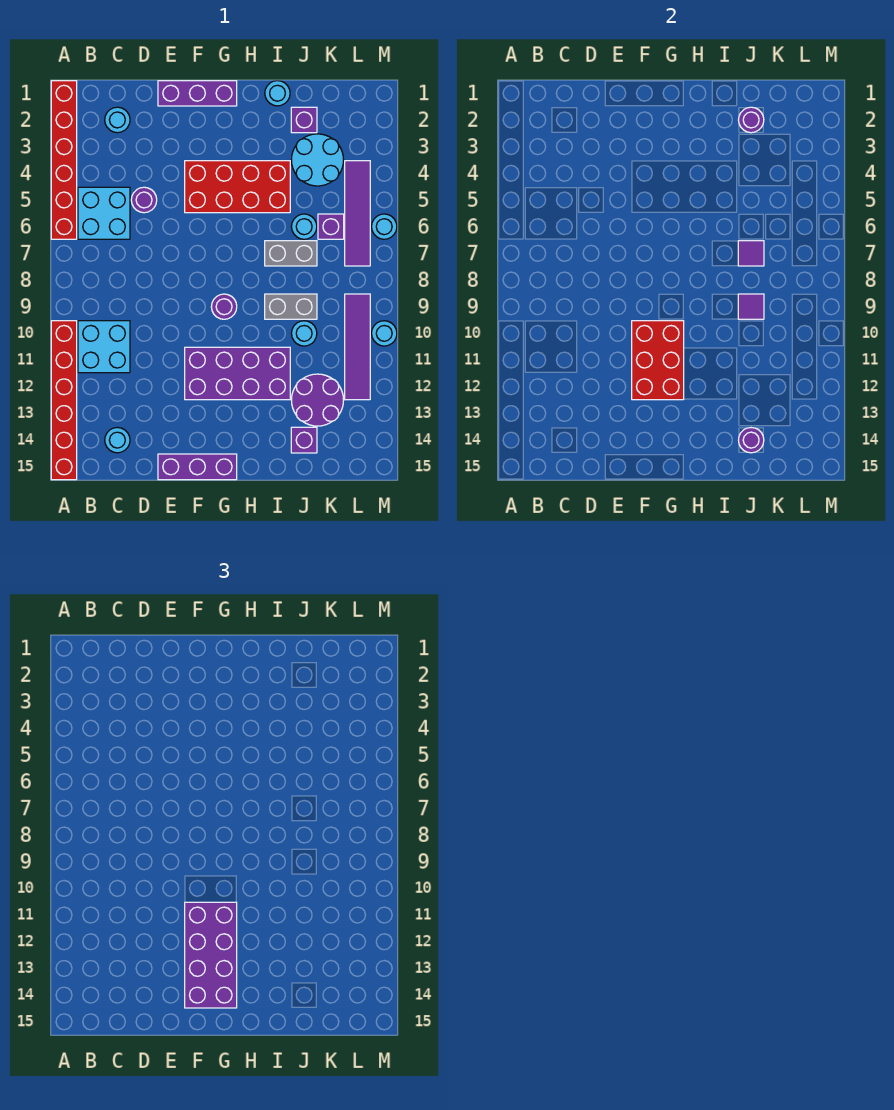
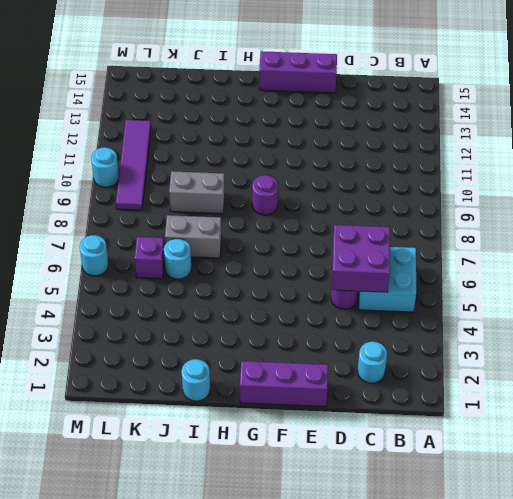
purple 2x2 brick [332,225,390,292] -> none
none -> red 1x6 brick [51,81,77,239]
none -> red 1x6 brick [51,321,77,480]
none -> cyan 2x2 brick [78,321,130,373]
none -> cyan 1x1 round brick [105,427,130,453]

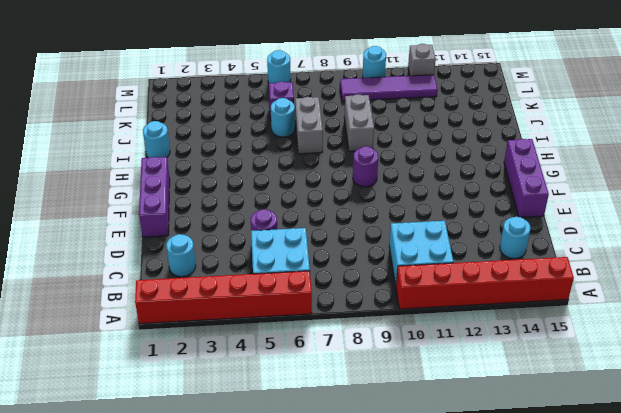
grey 1x1 brick [408,44,436,76] -> none
none -> red 2x4 brick [185,161,290,213]
none -> purple 2x4 brick [185,347,290,400]
none -> purple 1x1 brick [291,107,317,133]
none -> cyan 2x2 round brick [291,134,344,186]

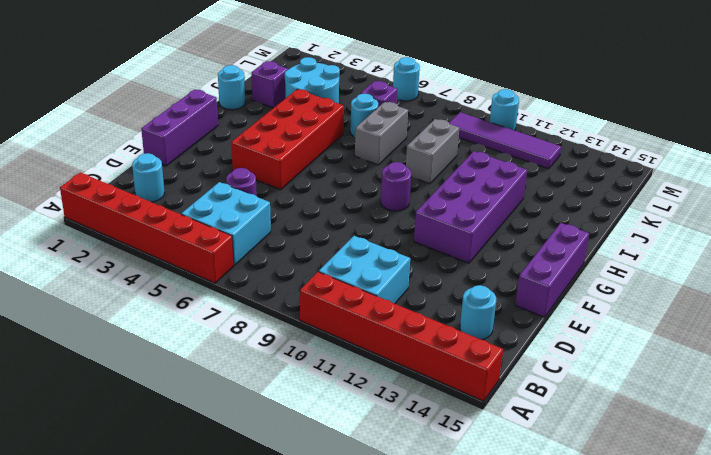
none -> cyan 1x1 round brick [292,321,317,346]
none -> purple 2x2 round brick [291,374,344,426]
none -> purple 1x1 brick [291,427,317,453]
none -> purple 1x4 tile [345,161,370,266]

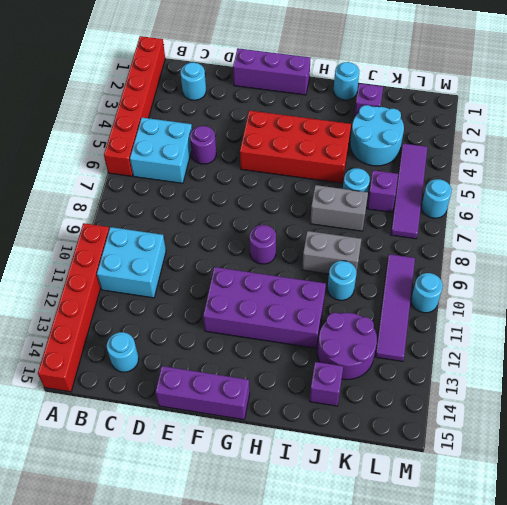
none -> red 2x3 brick [632,321,684,400]
none -> purple 1x1 round brick [739,107,764,133]
none -> purple 1x1 tile [738,241,764,266]
none -> purple 1x1 tile [738,294,764,319]

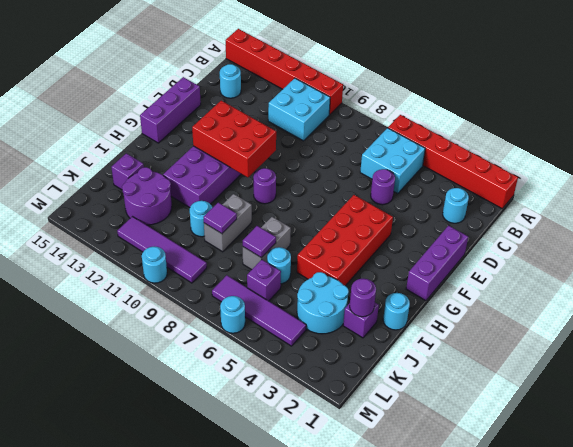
none -> purple 1x1 round brick [739,428,764,453]
none -> purple 2x4 brick [185,902,237,1008]

